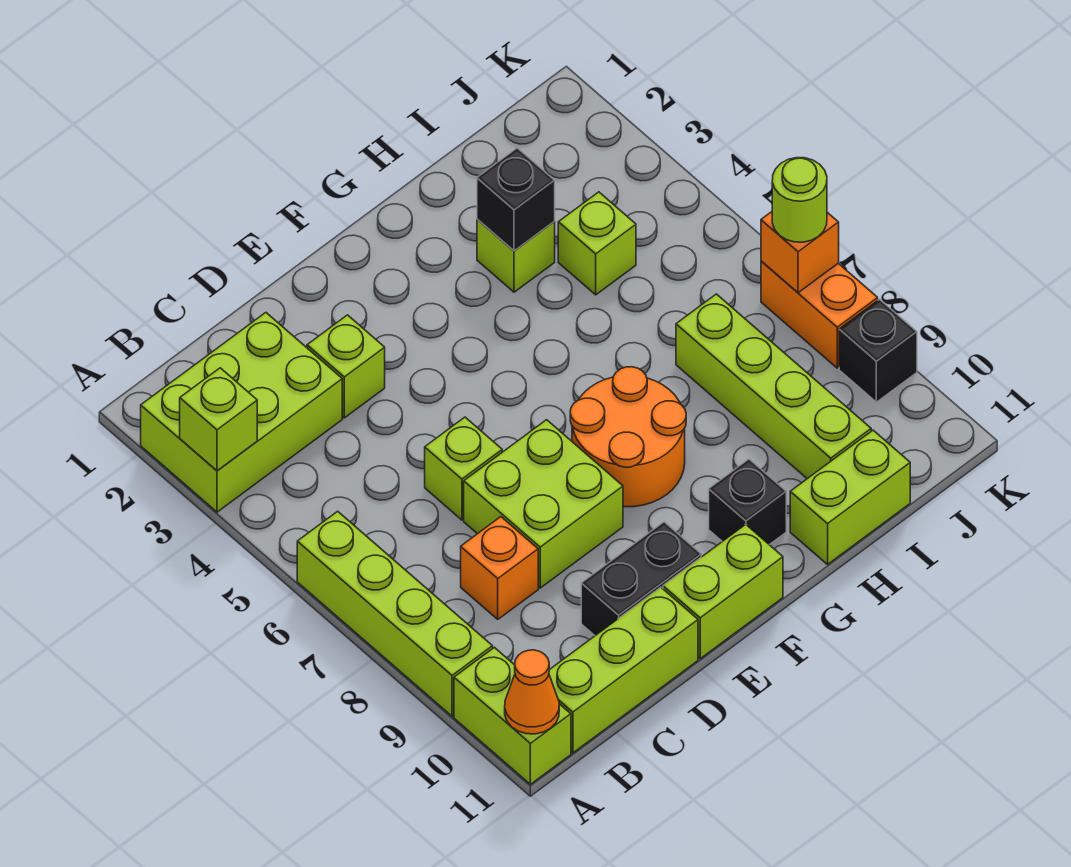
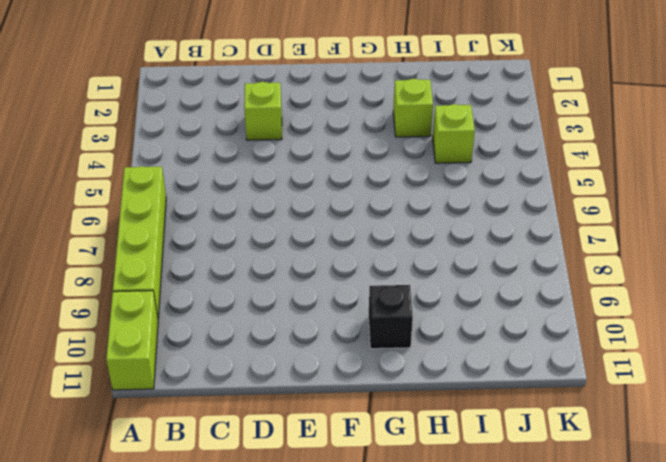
none -> lime 2x3 brick [141,313,342,512]
none -> lime 1x3 brick [549,587,698,753]
none -> orange 1x1 brick [461,517,538,619]

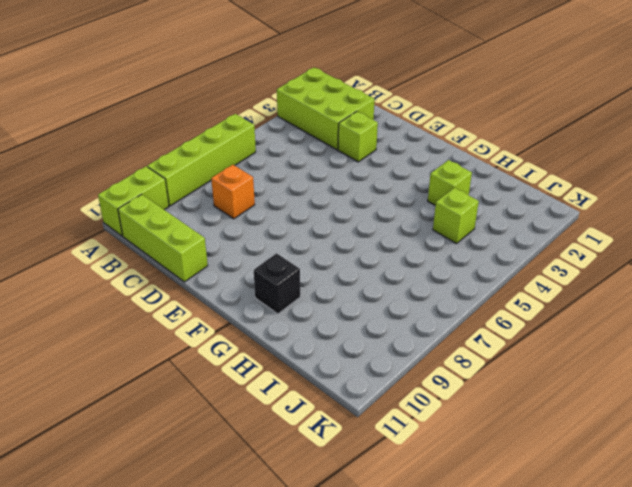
none -> lime 1x1 brick [425,417,502,520]
none -> lime 2x2 brick [464,420,623,588]
none -> black 1x2 brick [581,522,701,636]

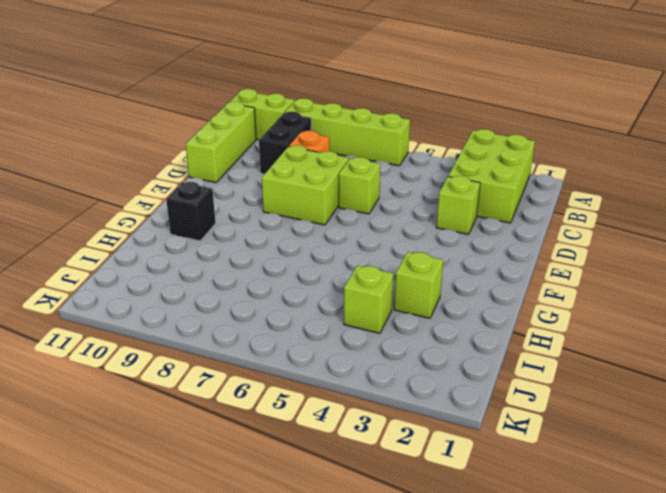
black 1x2 brick [259,111,311,174] -> black 1x2 brick moved to [581,522,701,636]
none -> lime 1x2 brick [663,524,783,659]
none -> orange 2x2 round brick [570,367,686,507]
none -> lime 1x2 brick [790,430,910,564]

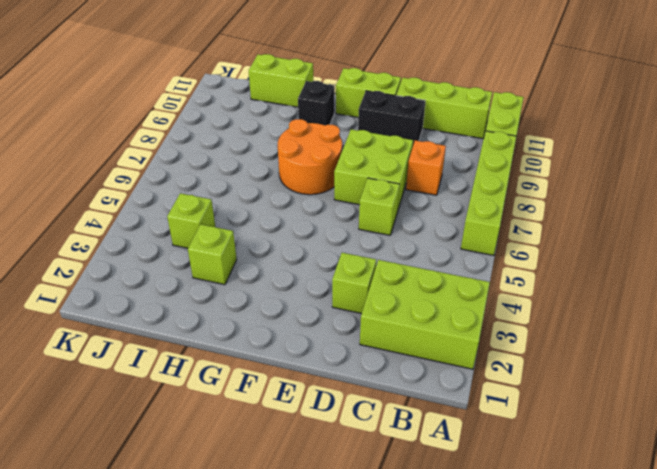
none -> lime 1x4 brick [676,294,871,479]
none -> orange 1x2 brick [761,261,878,368]
none -> black 1x1 brick [839,299,917,402]

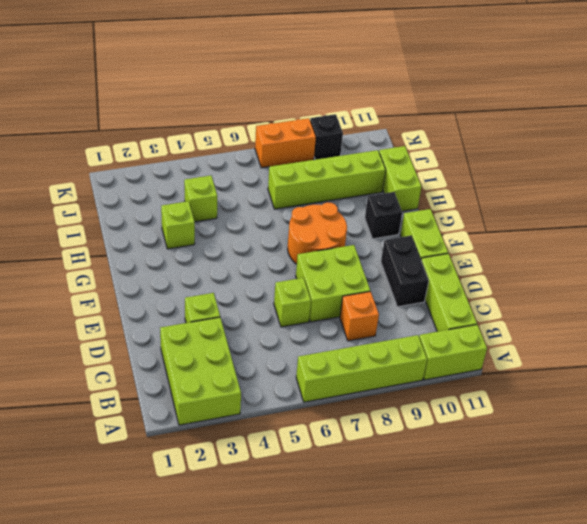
none -> lime 1x1 brick [180,368,257,471]
none -> orange 1x1 cone [505,650,559,734]
none -> black 1x1 brick [477,148,555,251]

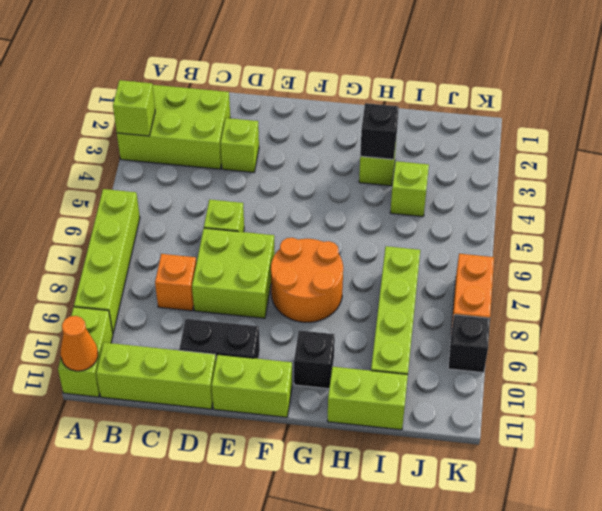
none -> orange 1x1 brick [761,212,839,293]
none -> lime 1x1 round brick [772,158,827,242]

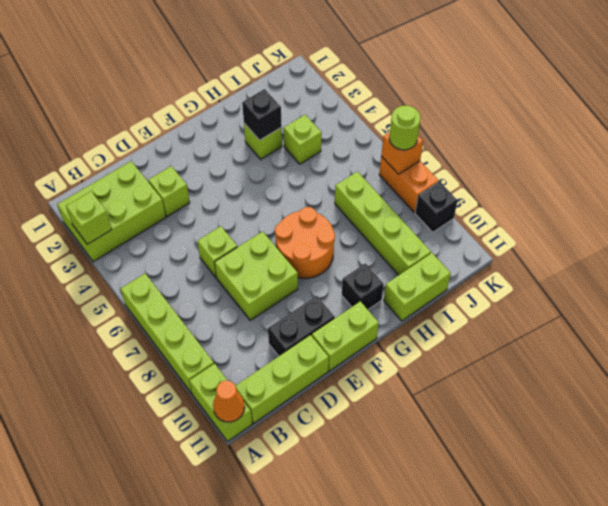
none -> orange 1x1 brick [461,517,538,619]

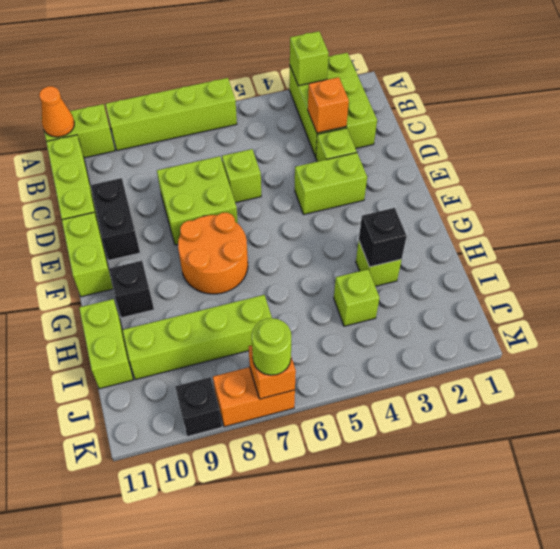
orange 1x1 brick [308,77,349,133] -> orange 1x1 brick moved to [461,517,538,619]
lime 1x2 brick [295,153,367,215] -> none

